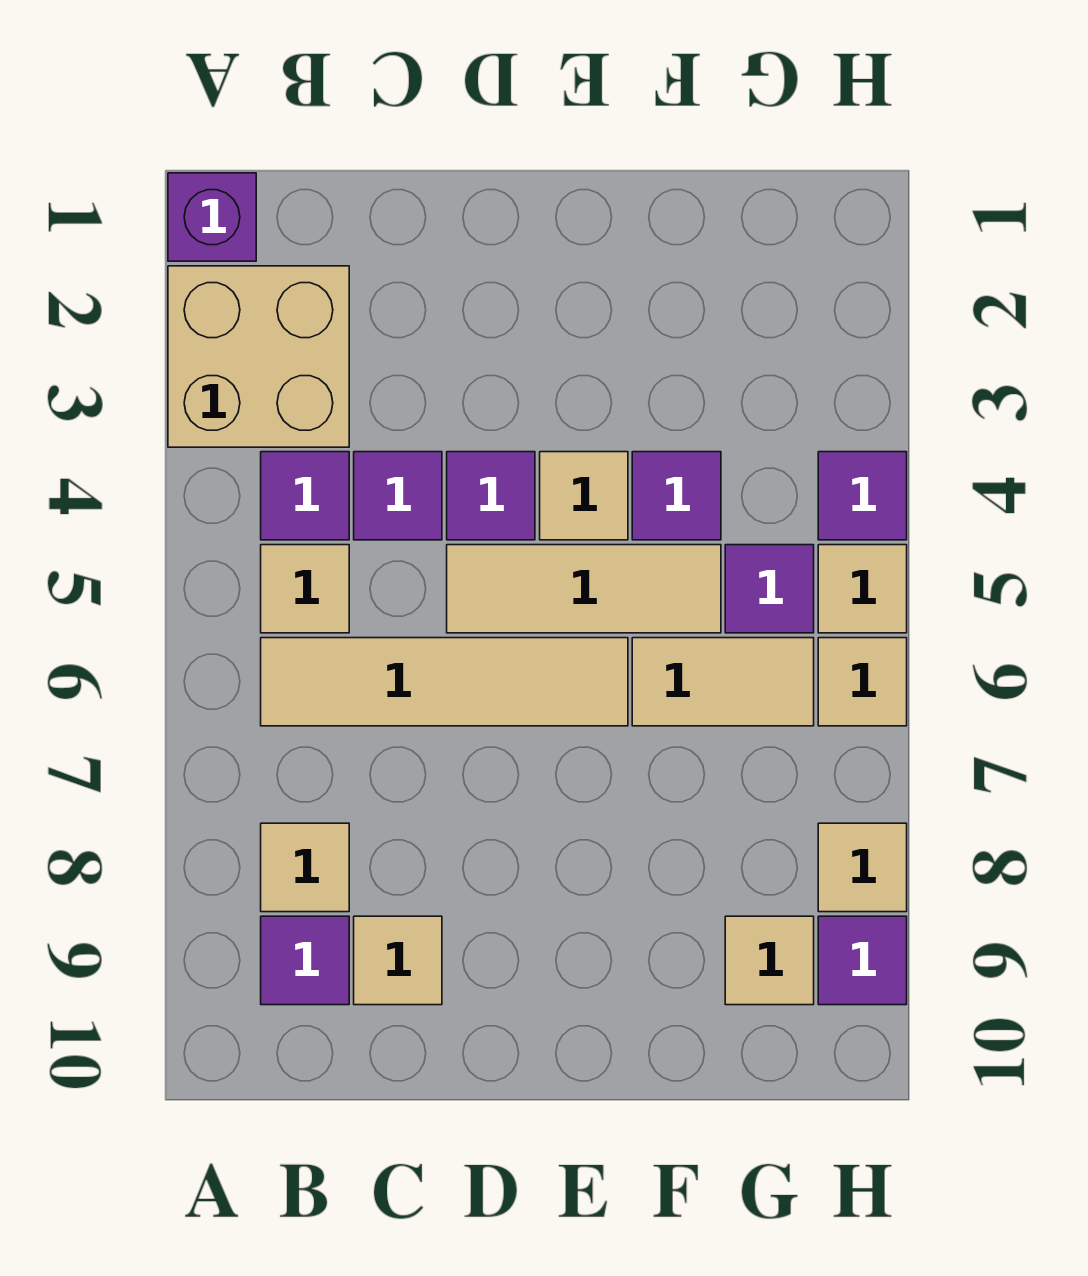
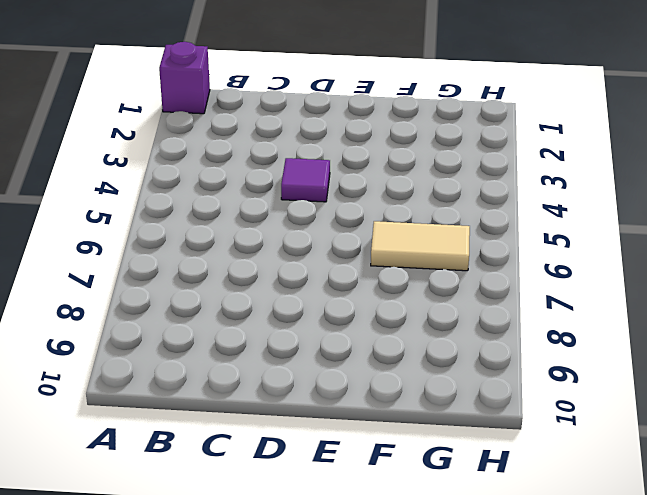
none -> tan 2x2 brick [168,266,349,447]
none -> purple 1x1 tile [261,452,349,540]
none -> tan 1x1 tile [261,545,349,633]

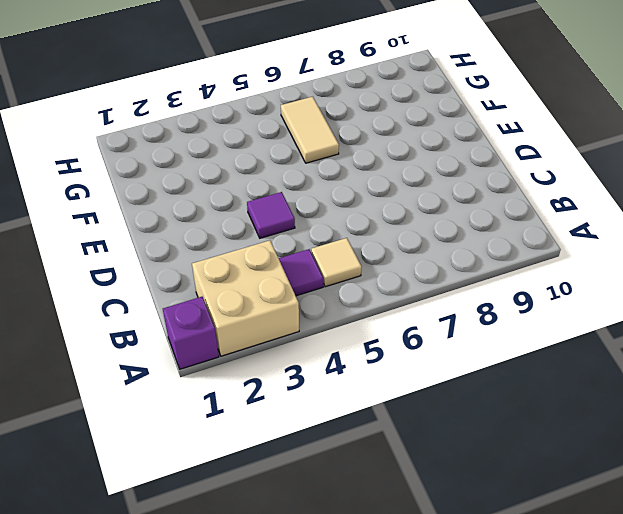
none -> tan 1x4 tile [261,638,628,726]
none -> tan 1x1 tile [261,823,349,912]
none -> purple 1x1 tile [261,916,349,1005]

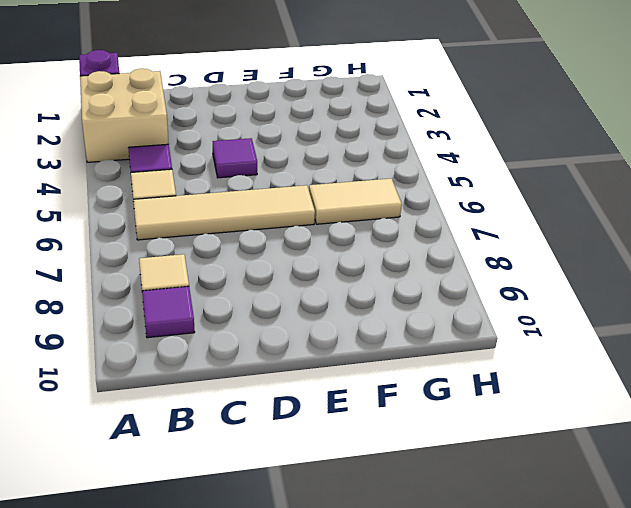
none -> purple 1x1 tile [354,452,442,540]
none -> tan 1x1 tile [354,916,442,1005]
none -> tan 1x3 tile [447,545,721,633]

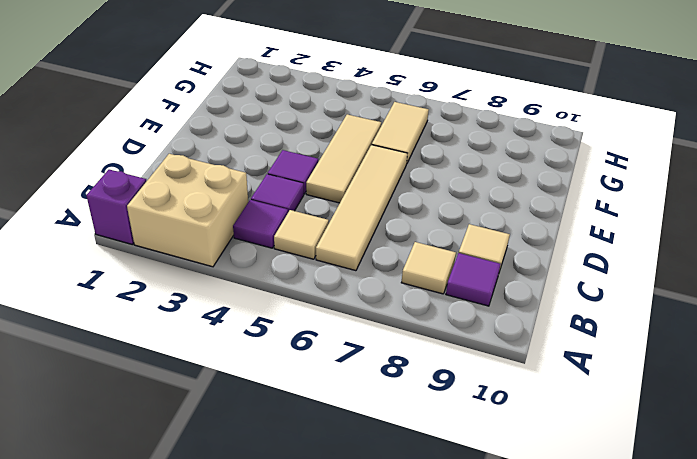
none -> tan 1x1 tile [540,452,628,540]
none -> purple 1x1 tile [632,452,721,540]
none -> purple 1x1 tile [725,545,814,633]

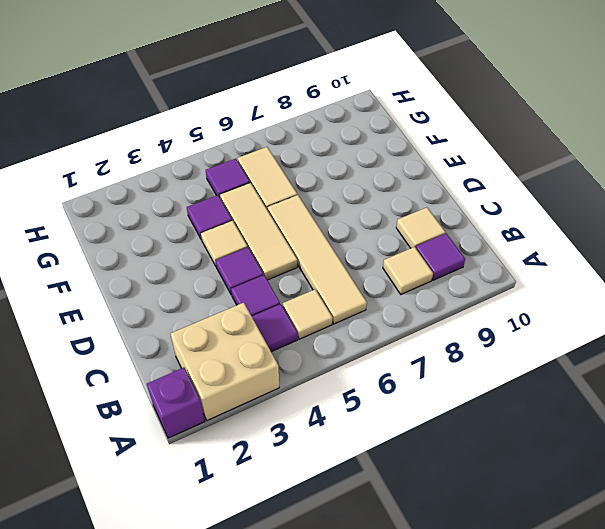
none -> tan 1x1 tile [725,916,814,1005]
none -> purple 1x1 tile [818,452,907,540]
none -> tan 1x1 tile [818,545,907,633]

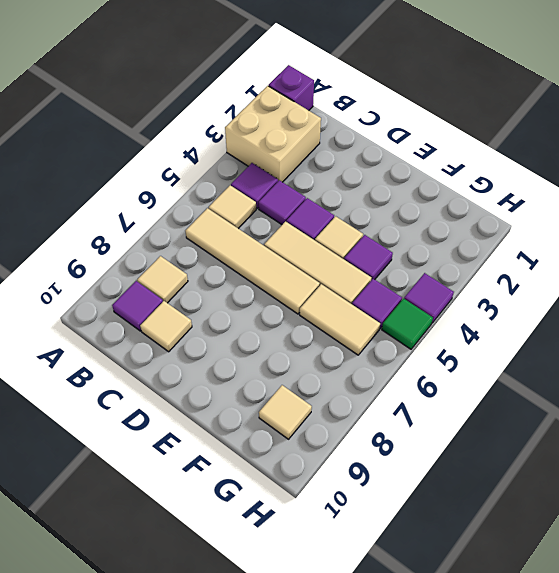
green 1x1 tile [382,299,433,349] -> tan 1x1 tile [818,545,907,633]
none -> tan 1x1 tile [818,638,907,726]
none -> tan 1x1 tile [818,823,907,912]
none -> purple 1x1 tile [818,916,907,1005]

